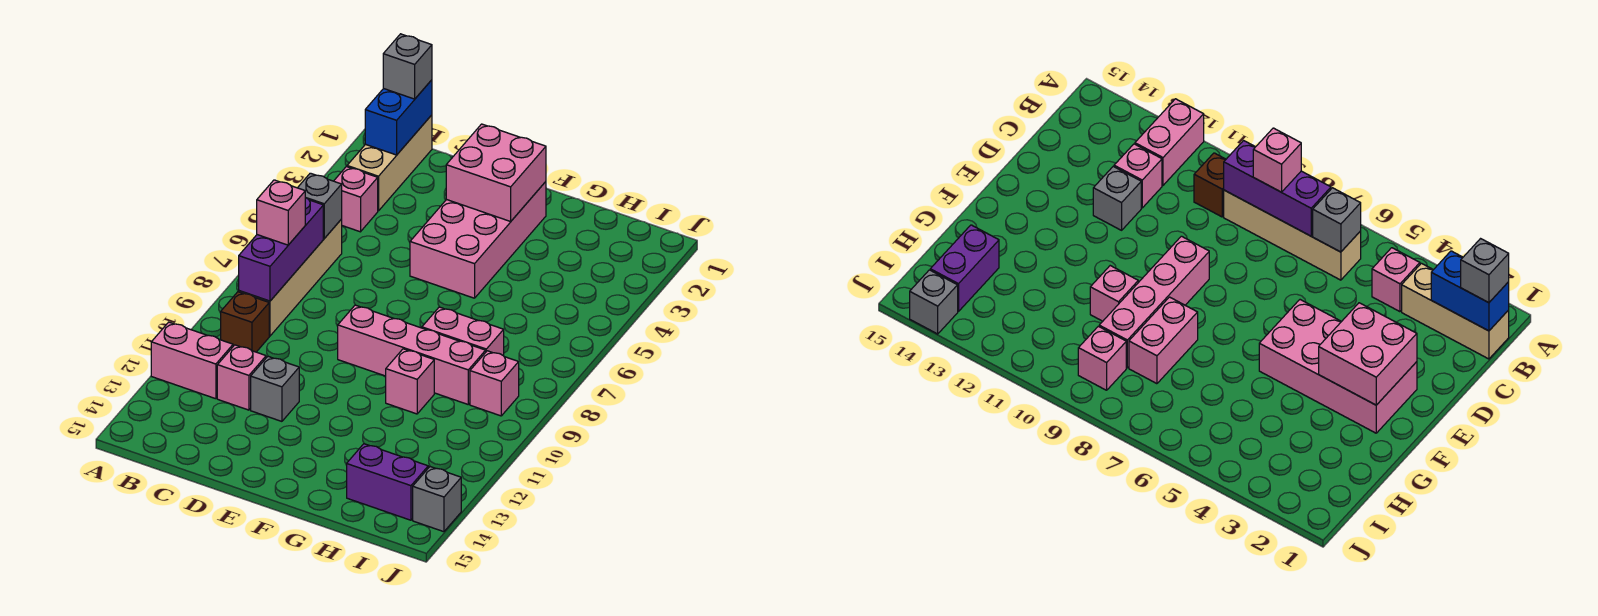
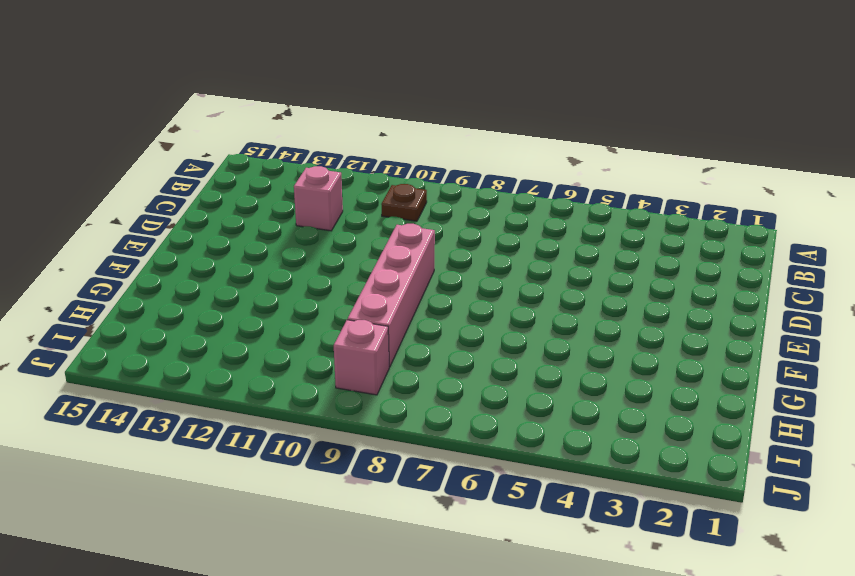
brown 1x1 plate [381,184,427,221] -> brown 1x1 brick [221,292,269,352]
none -> pink 1x2 brick [151,322,233,399]
none -> tan 1x3 brick [347,115,432,211]
none -> pink 1x1 brick [334,167,378,232]

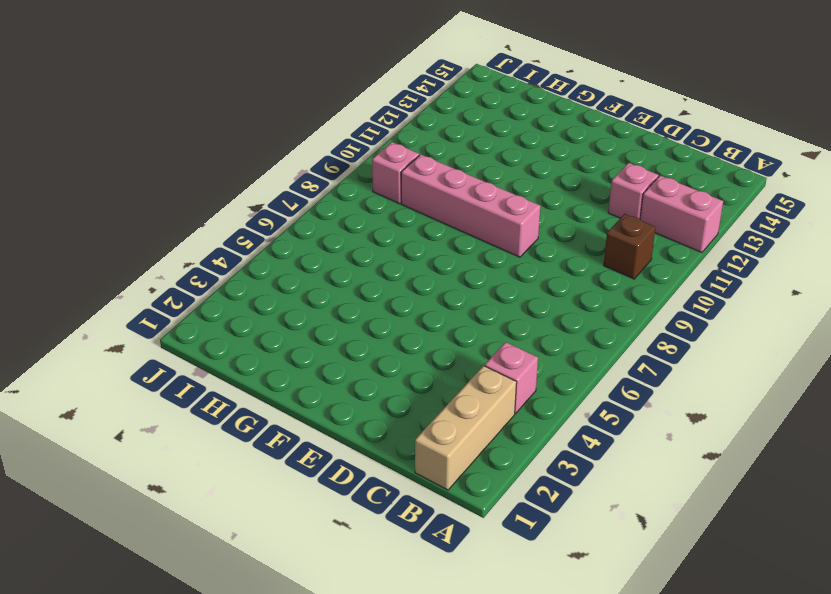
none -> tan 1x4 brick [239,219,342,336]
none -> grey 1x1 brick [251,356,299,421]
none -> pink 2x4 brick [410,182,546,298]

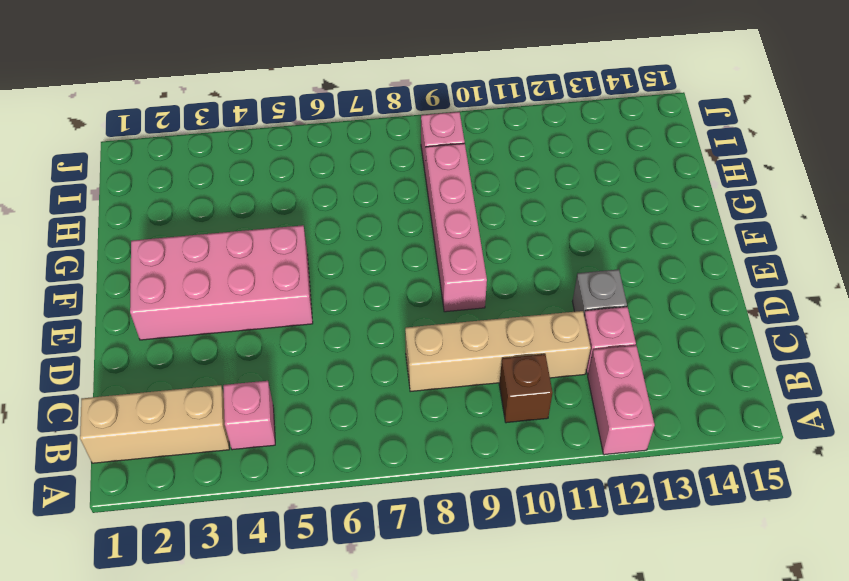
tan 1x4 brick [405,311,591,392] -> tan 1x4 brick moved to [239,219,342,336]
none -> pink 1x2 brick [422,307,504,356]
none -> pink 1x1 brick [386,349,434,414]
none -> purple 1x2 brick [347,444,428,520]

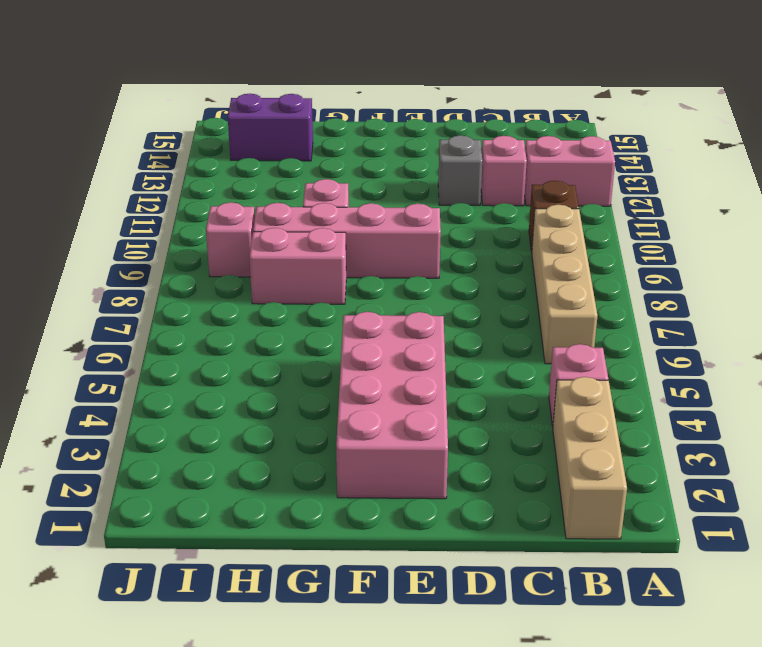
none -> grey 1x1 brick [413,467,461,532]
none -> blue 1x2 brick [365,80,432,155]
none -> grey 1x1 brick [298,173,342,238]

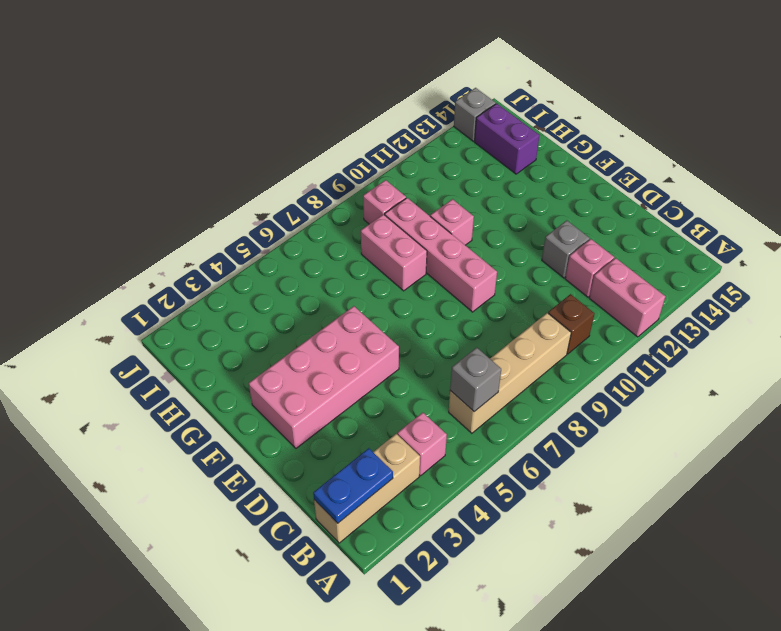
blue 1x2 plate [313,448,393,523] -> blue 1x2 brick [365,80,432,155]
none -> purple 1x3 brick [239,198,323,301]
none -> pink 2x2 brick [446,124,546,221]
none -> grey 1x1 brick [383,34,432,99]

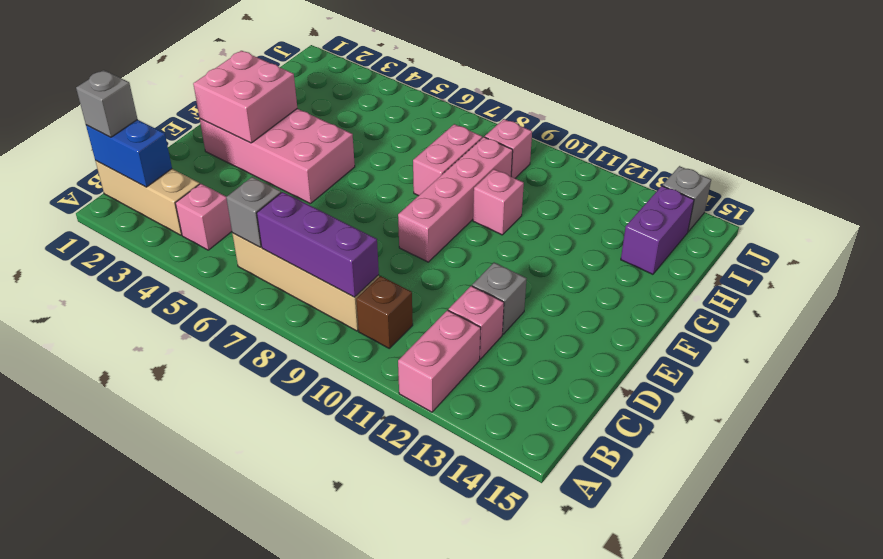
none -> pink 1x1 brick [257,180,305,245]

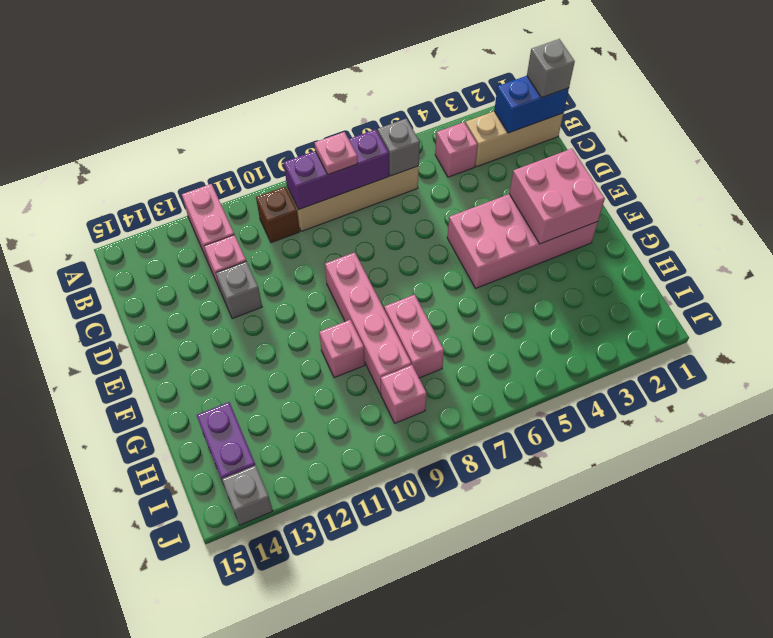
pink 1x1 plate [315,132,358,175] -> pink 1x1 brick [257,180,305,245]

